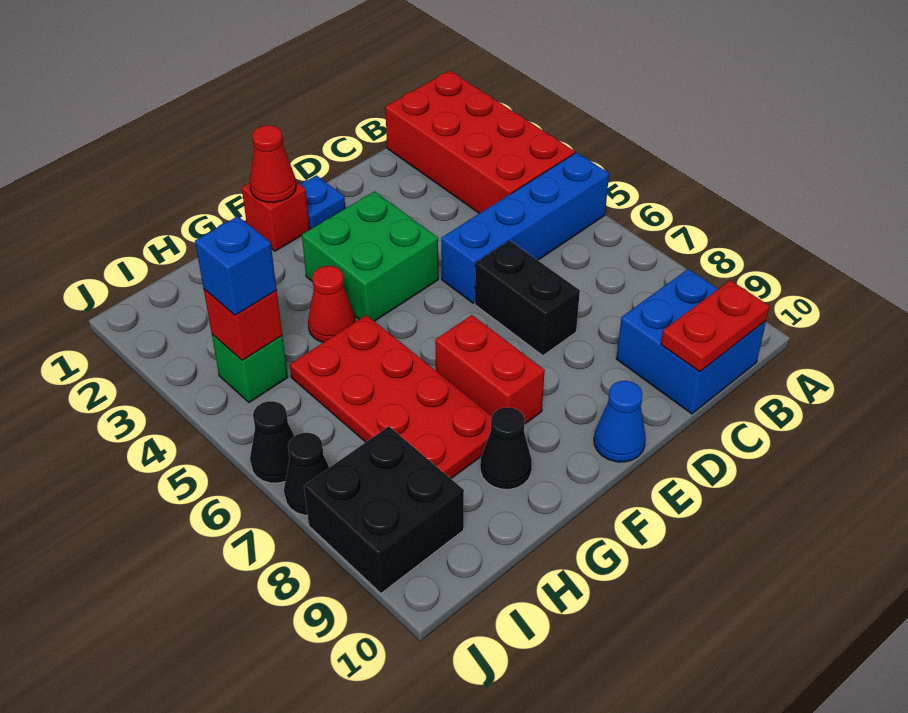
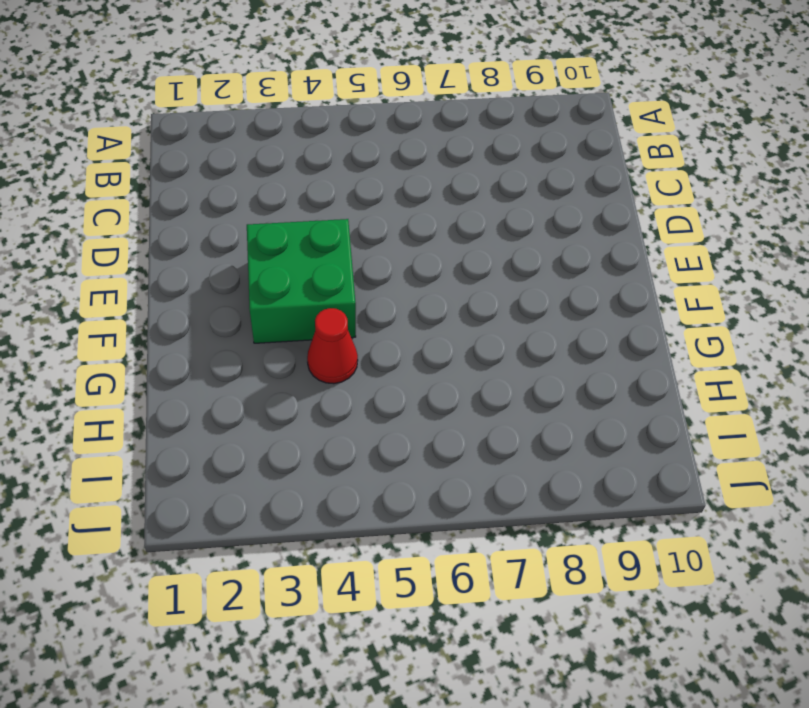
none -> red 2x4 brick [385,71,575,214]
none -> blue 1x4 brick [441,152,609,303]
none -> blue 2x2 brick [616,269,766,414]

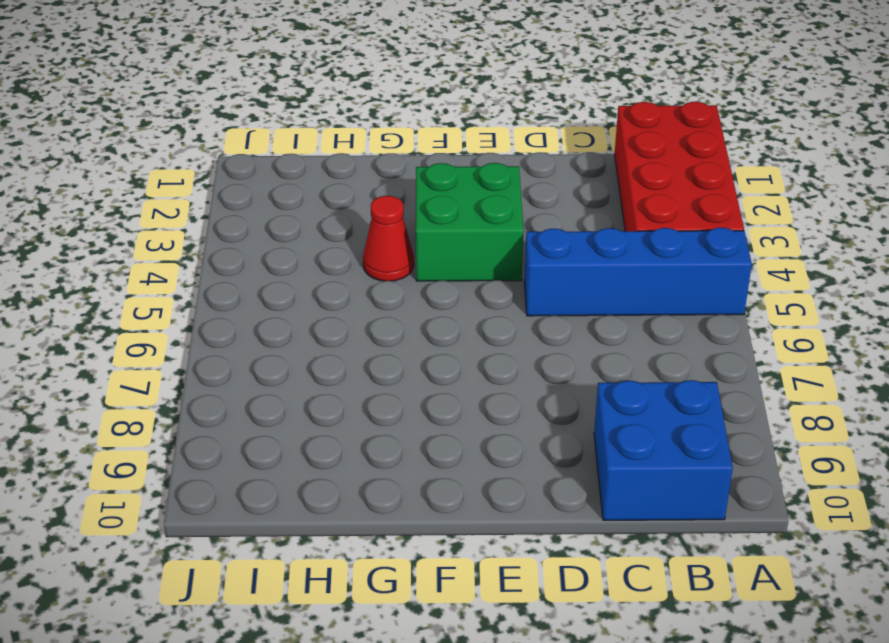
none -> black 1x2 brick [475,240,580,356]
none -> blue 1x1 plate [300,175,345,229]
none -> blue 1x1 cone [594,381,646,462]

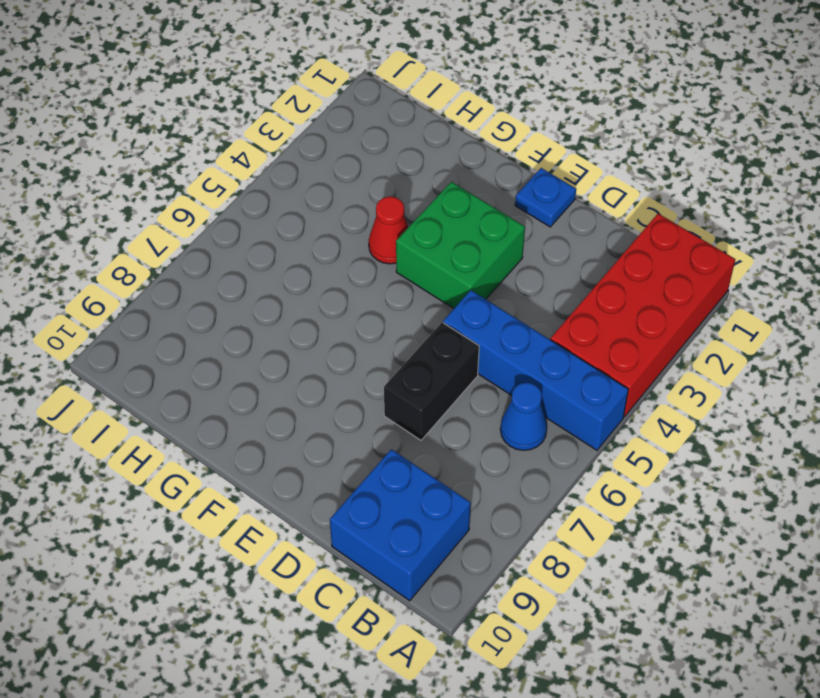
blue 1x1 cone [500,383,547,450] -> blue 1x1 cone moved to [594,381,646,462]
none -> red 1x1 brick [242,182,310,251]
none -> red 1x2 brick [435,315,545,424]
none -> red 2x4 plate [290,315,492,478]

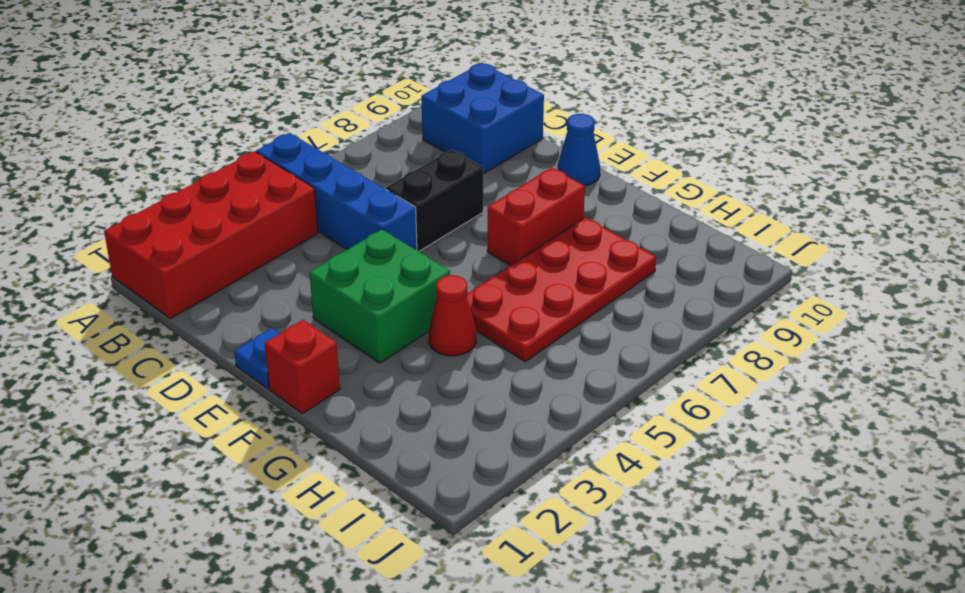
none -> black 1x1 cone [480,407,532,489]
none -> green 1x1 brick [212,334,288,402]
none -> black 2x2 brick [304,426,464,593]

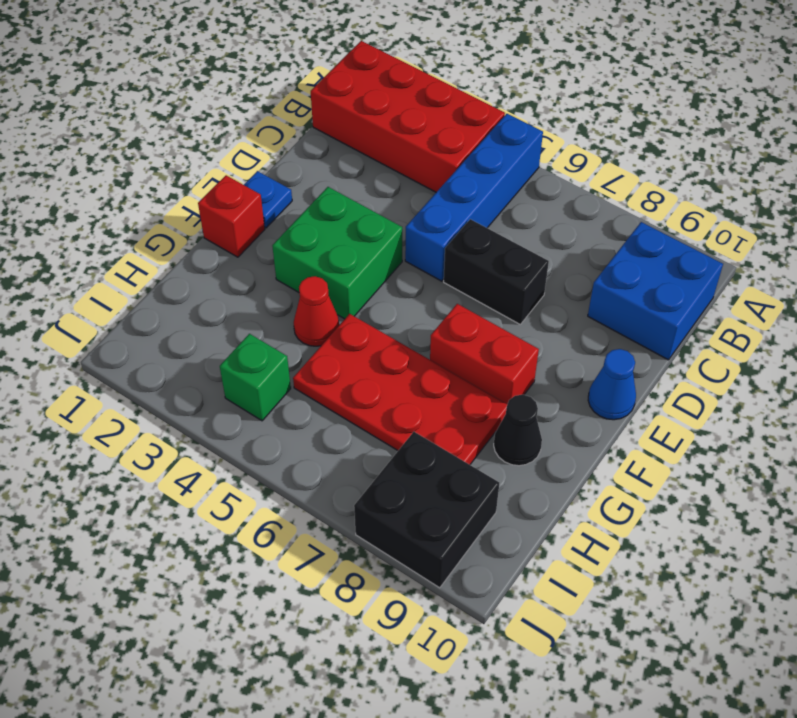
none -> black 1x1 cone [250,401,294,483]
none -> black 1x1 cone [284,433,329,515]
none -> red 1x2 plate [661,280,769,372]

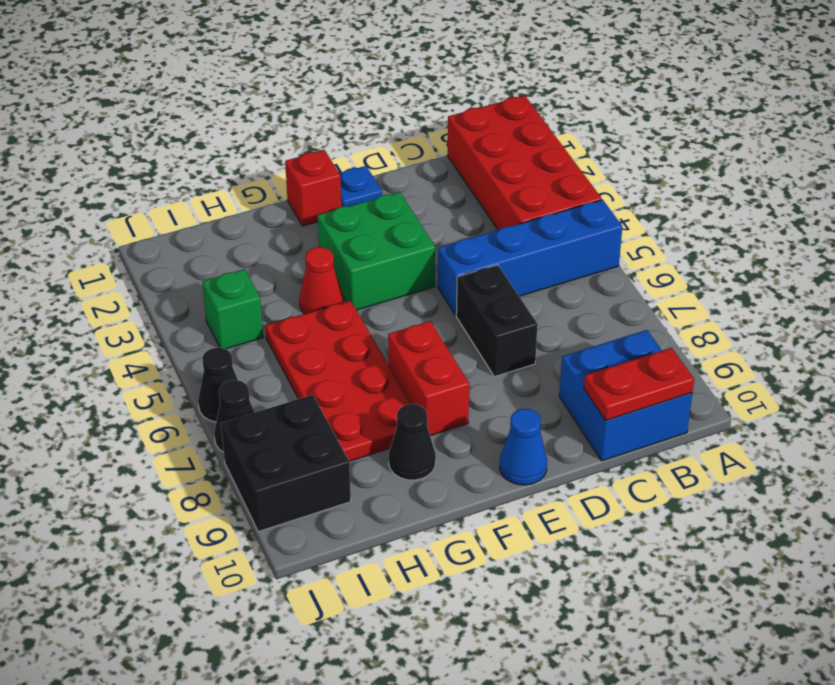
none -> red 1x1 cone [250,125,296,202]
none -> red 1x1 brick [204,289,282,360]
none -> blue 1x1 brick [195,216,277,315]

